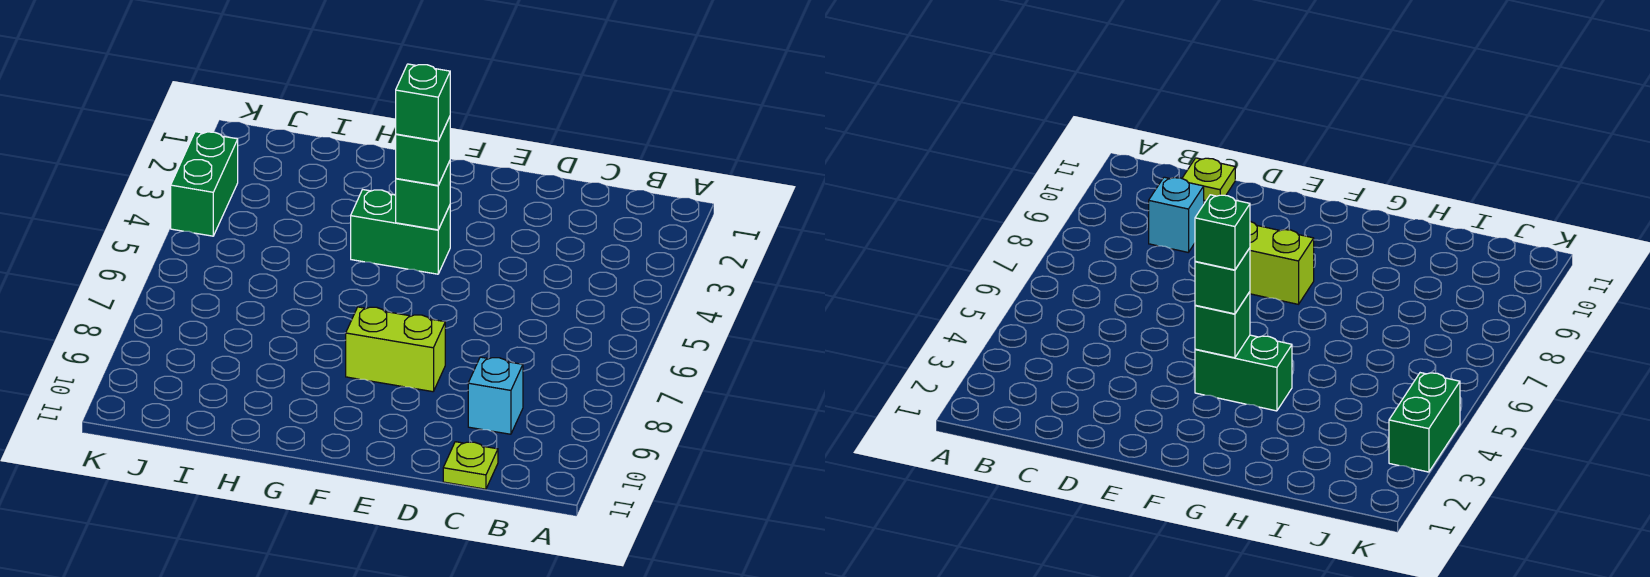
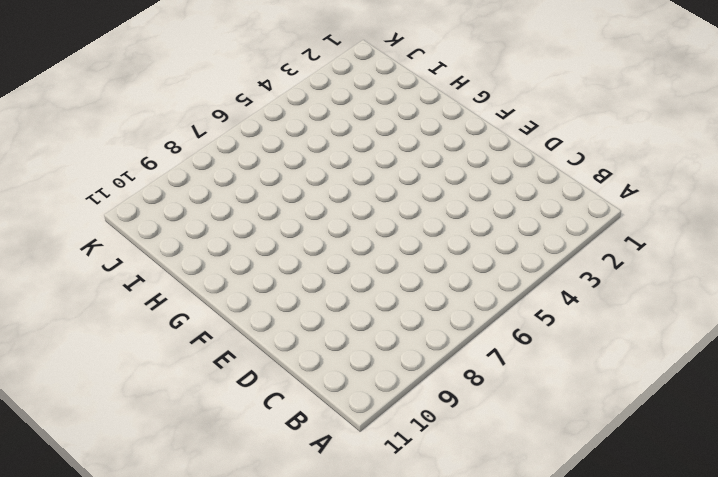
none -> cyan 1x1 brick [468,357,523,434]
none -> lime 1x1 plate [443,442,498,489]

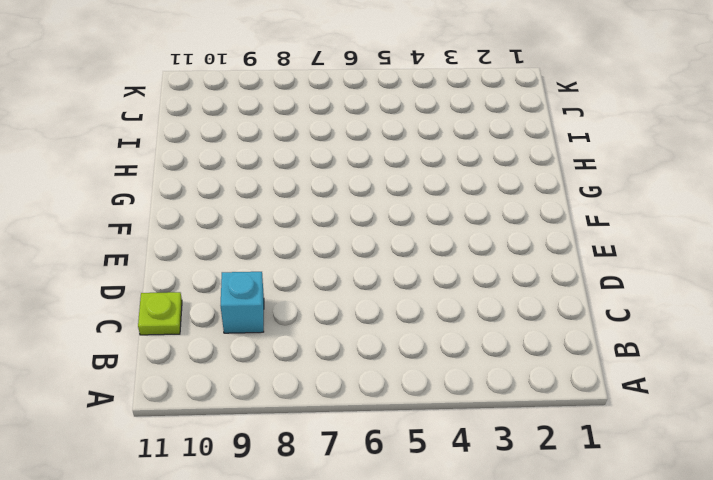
none -> lime 1x2 brick [346,307,445,392]
none -> green 1x2 brick [351,190,450,274]

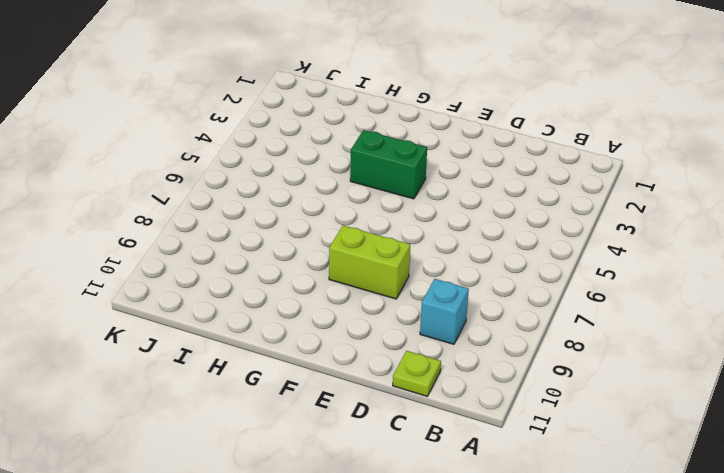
none -> green 1x2 brick [171,132,238,236]
none -> green 1x1 brick [396,161,450,230]

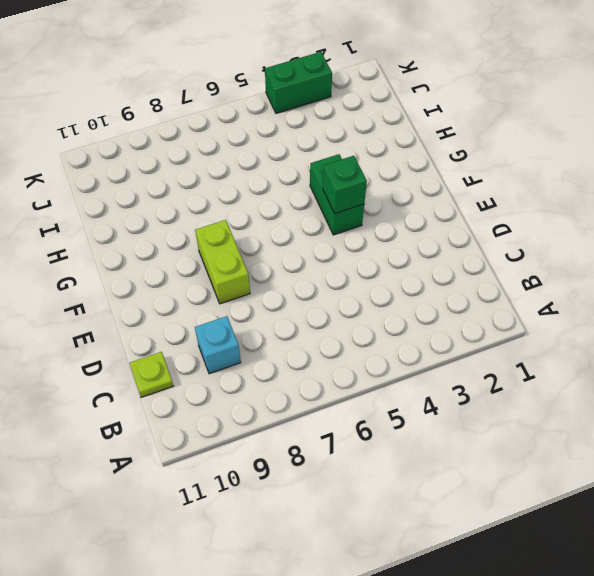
none -> green 1x1 brick [396,117,450,185]
none -> green 1x1 brick [396,64,450,141]

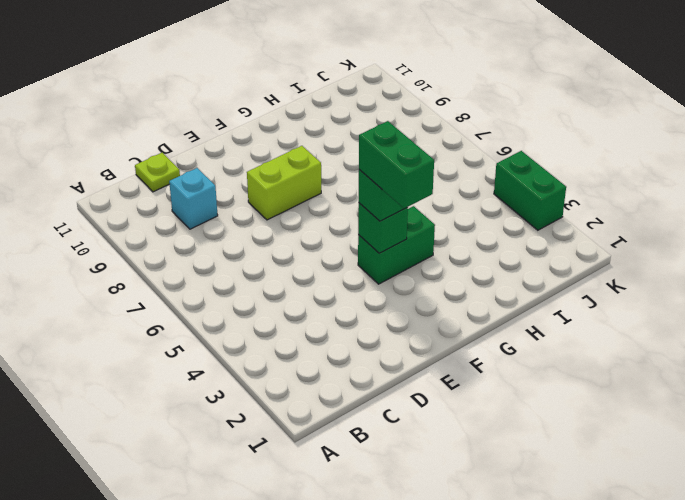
green 1x2 brick [359,121,434,209] -> green 1x1 brick [396,64,450,141]

